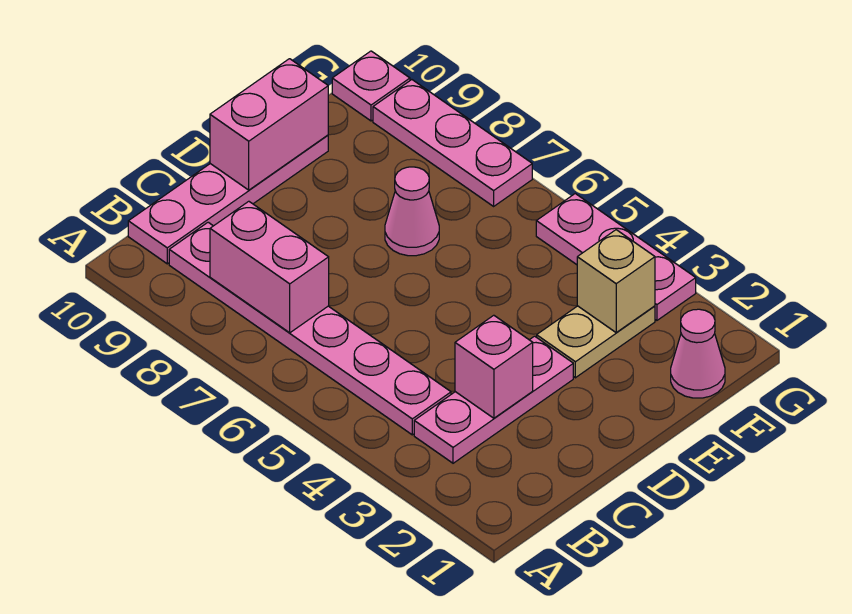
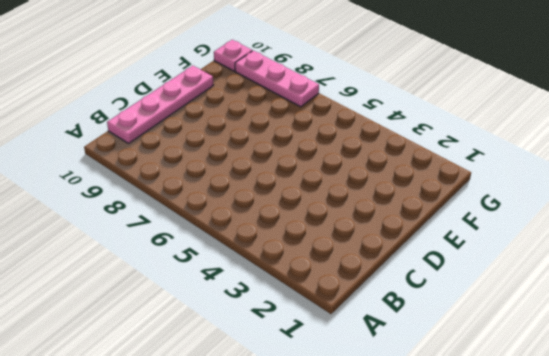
none -> pink 1x3 plate [414,336,573,463]
none -> pink 1x6 plate [169,222,451,435]
none -> tan 1x2 plate [537,306,655,378]

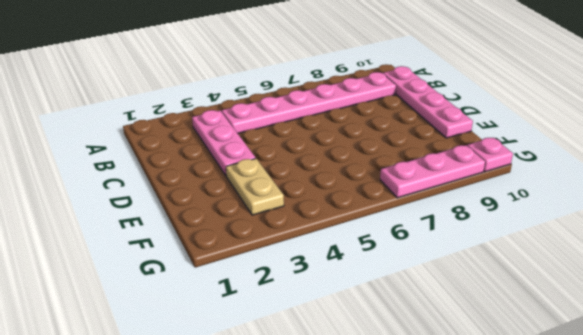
none -> pink 1x1 cone [385,167,439,256]
none -> pink 1x1 cone [671,309,725,398]
none -> pink 1x3 plate [536,194,696,320]

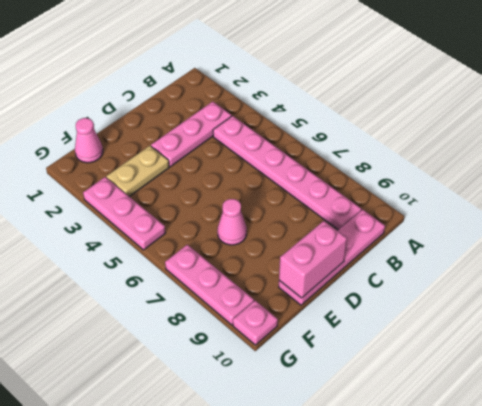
none -> pink 1x2 brick [210,201,329,333]
none -> pink 1x1 brick [455,315,533,418]
none -> tan 1x1 brick [577,230,655,332]

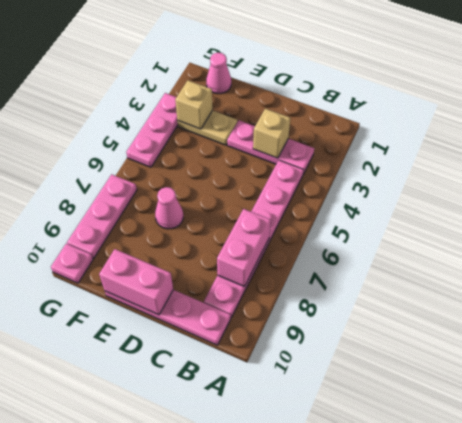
tan 1x1 brick [253,109,290,158] -> pink 1x1 brick [455,315,533,418]

